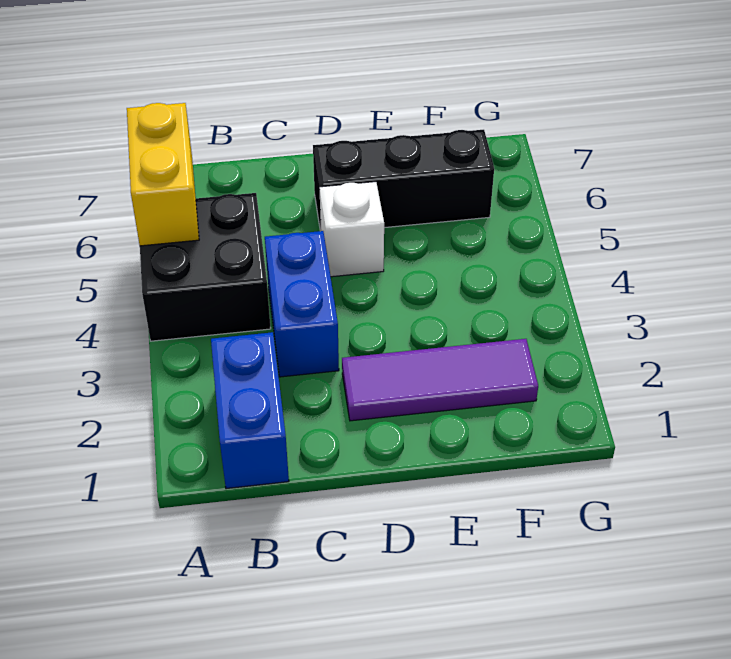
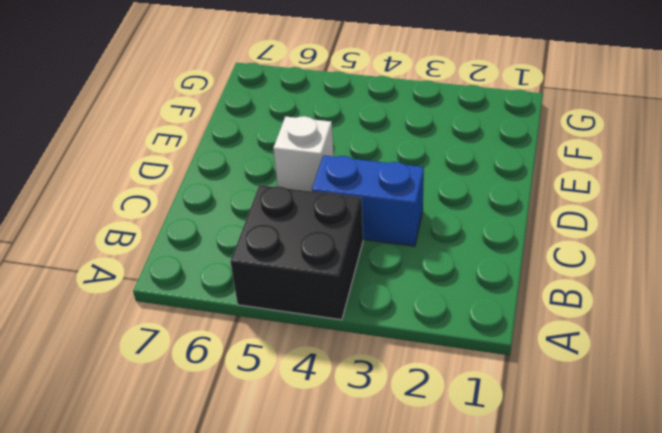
none -> blue 1x2 brick [211,332,289,489]
none -> purple 1x3 tile [342,339,538,421]

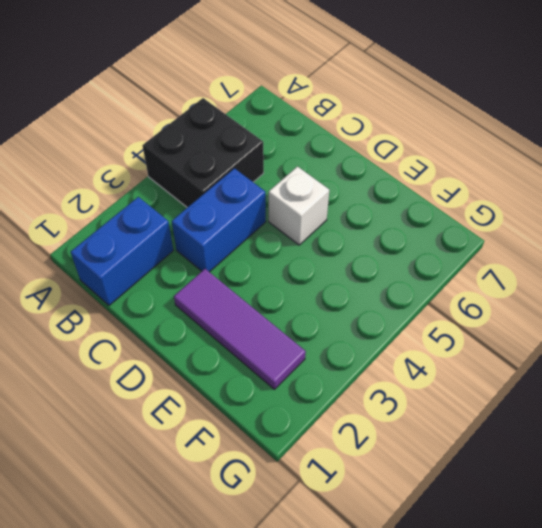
none -> black 1x3 brick [313,130,494,231]
none -> yellow 1x2 brick [127,103,199,246]

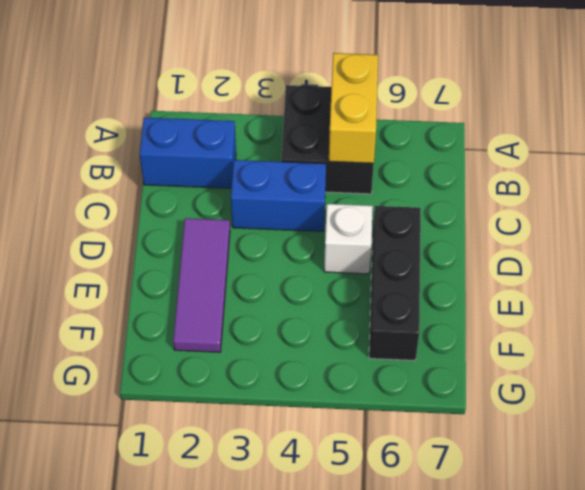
yellow 1x2 brick [329,53,378,163] -> yellow 1x2 brick turned to [127,103,199,246]

